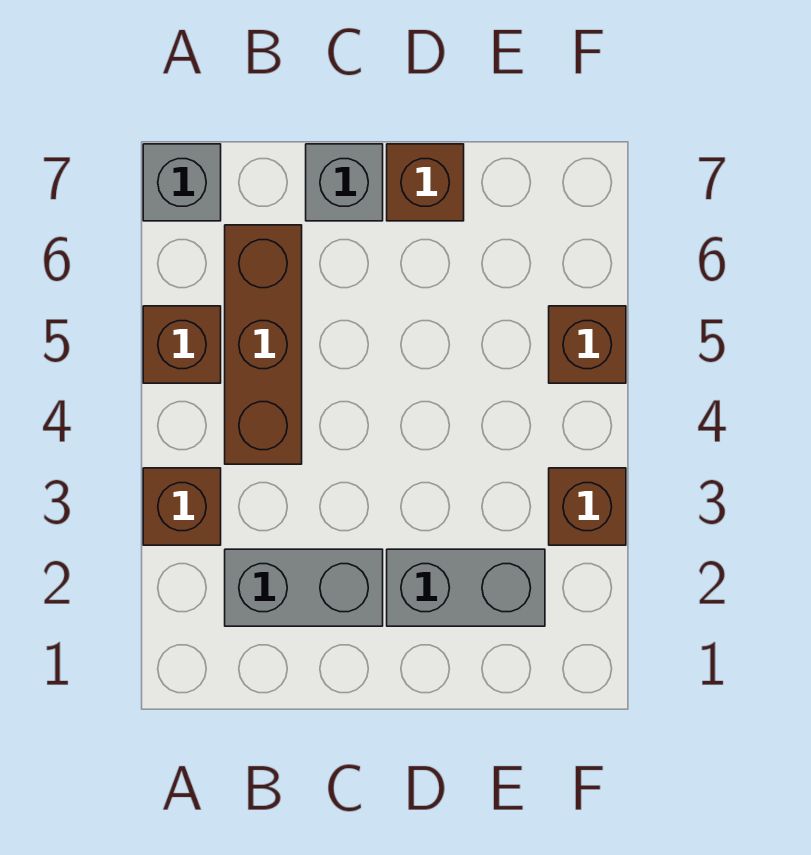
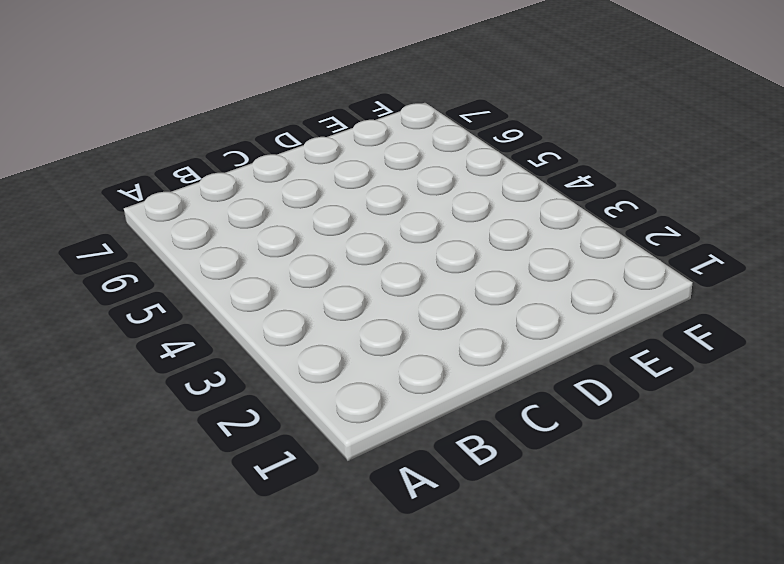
none -> brown 1x1 brick [143,468,221,545]
none -> brown 1x1 brick [143,306,221,383]

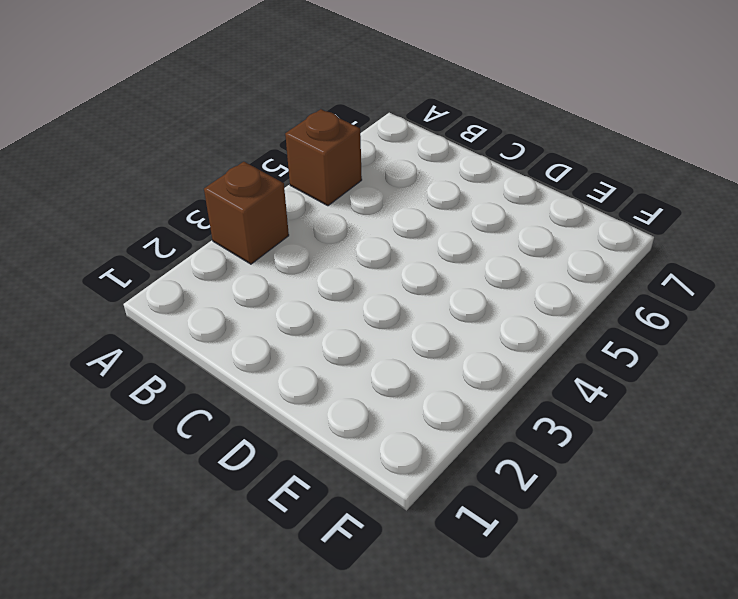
none -> grey 1x1 brick [143,144,221,221]
none -> grey 1x2 brick [225,549,383,626]

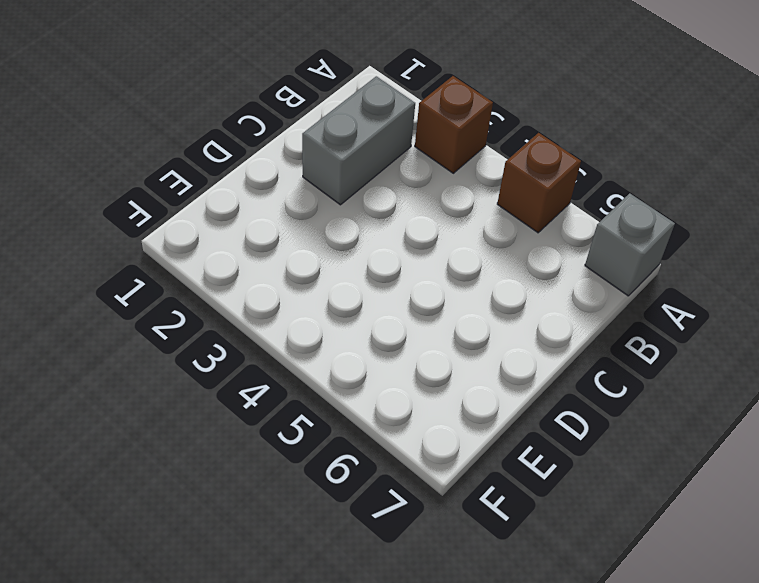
none -> brown 1x3 brick [225,225,302,464]
none -> grey 1x1 brick [306,144,383,221]

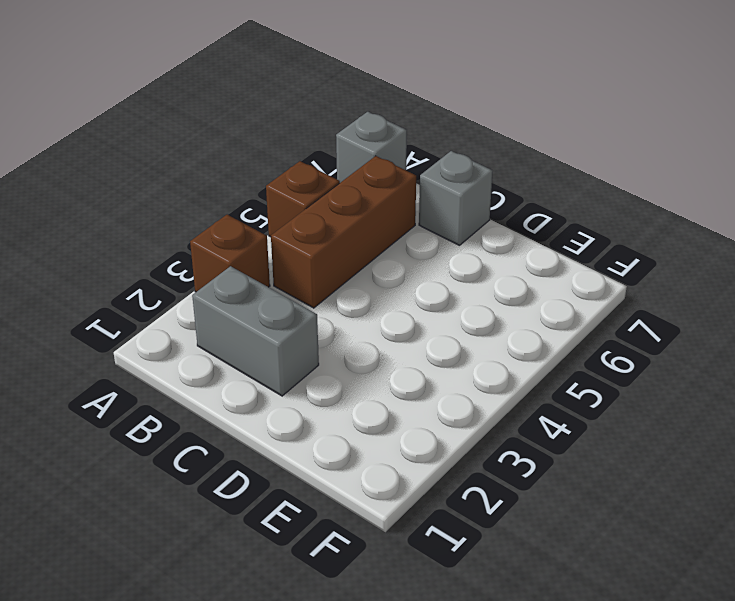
none -> grey 1x2 brick [387,549,545,626]
none -> brown 1x1 brick [387,144,464,221]

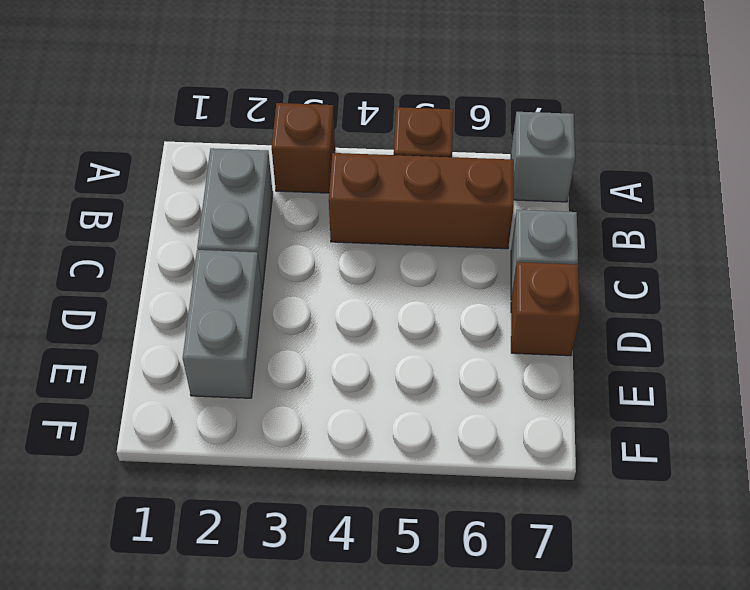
none -> brown 1x1 brick [549,468,626,545]
none -> brown 1x1 brick [549,306,626,383]

